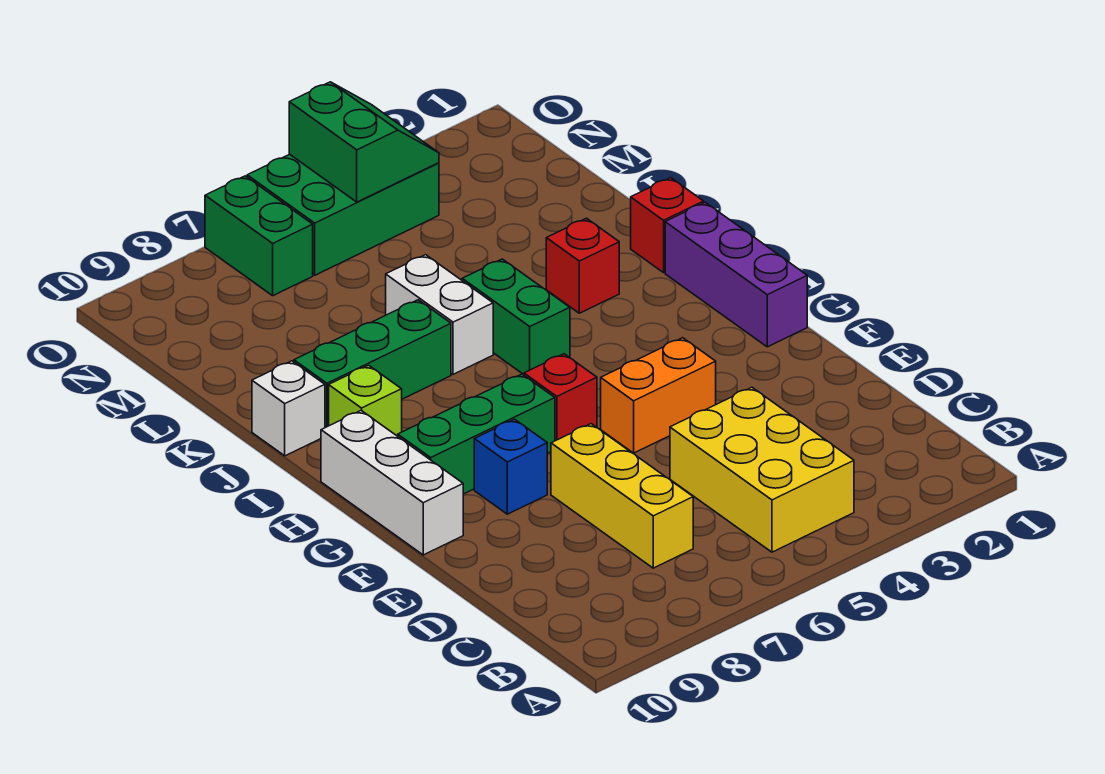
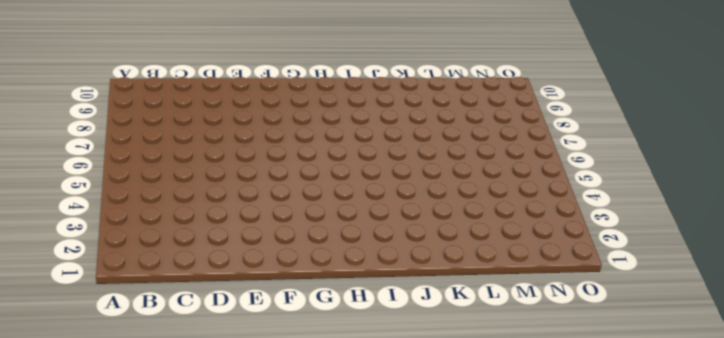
none -> yellow 2x3 brick [670,387,854,552]
none -> yellow 1x3 brick [551,424,693,568]
none -> orange 1x2 brick [601,338,716,453]

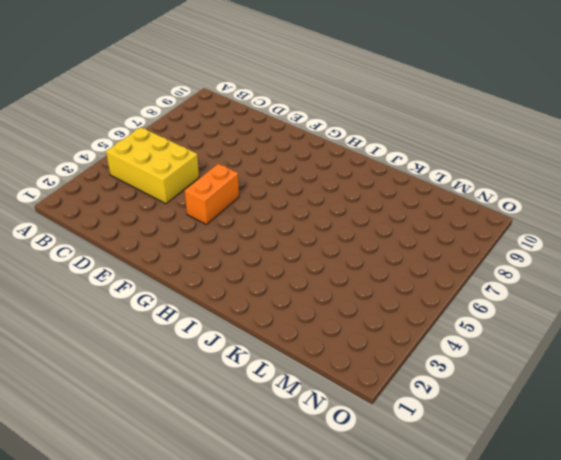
none -> yellow 1x3 brick [551,424,693,568]
none -> blue 1x1 brick [474,419,547,514]
none -> white 1x3 brick [321,410,463,555]

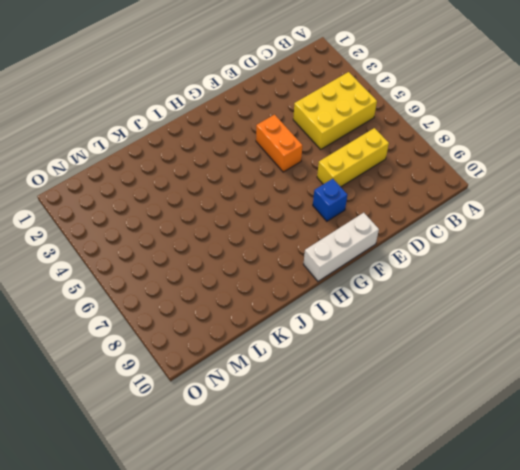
none -> purple 1x3 brick [665,202,807,347]
none -> red 1x1 brick [524,354,597,441]
none -> green 1x3 brick [398,374,555,494]

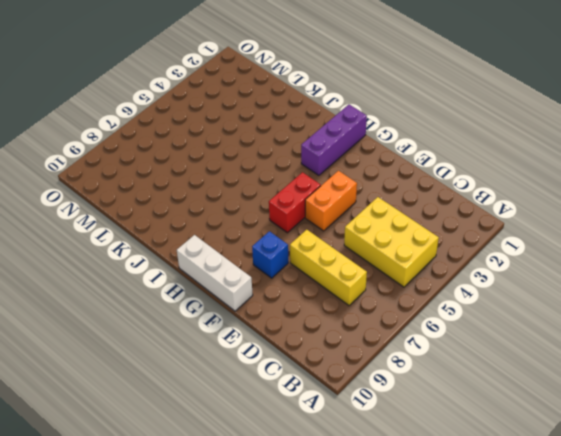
red 1x2 brick [269,172,321,233] -> red 1x1 brick [524,354,597,441]
purple 1x3 brick [301,104,367,175] -> purple 1x3 brick turned to [665,202,807,347]
none -> green 1x3 brick [398,374,555,494]
none -> green 1x2 brick [462,259,570,374]
none -> lime 1x1 brick [329,365,402,436]

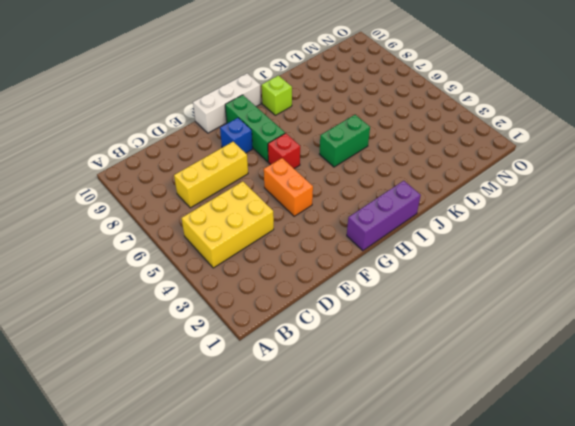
none -> red 1x1 brick [631,178,704,273]
none -> red 1x1 brick [546,218,619,313]
none -> white 1x2 brick [386,255,493,374]

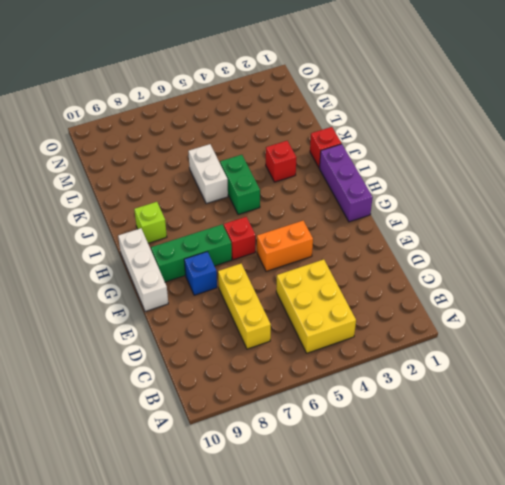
none -> green 1x3 brick [294,300,451,428]
none -> white 1x1 brick [252,361,325,456]
none -> green 2x3 brick [247,154,439,275]

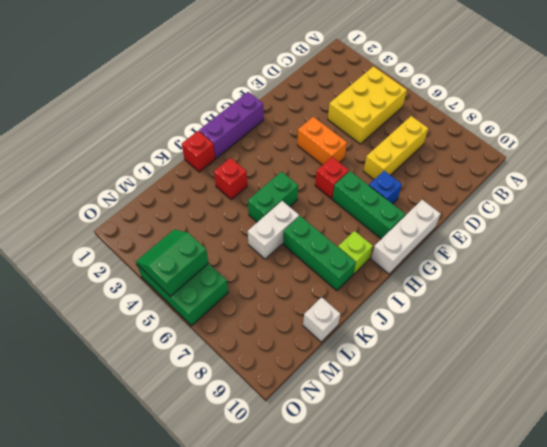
white 1x1 brick [303,297,340,342] -> white 1x1 brick moved to [252,361,325,456]
none -> green 1x2 brick [205,176,313,296]

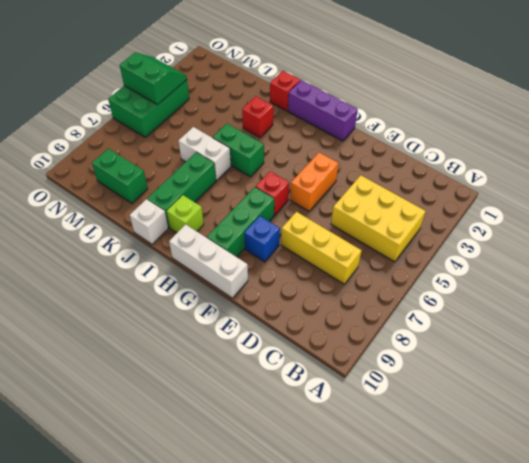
green 1x2 brick [92,149,148,203] -> green 1x2 brick moved to [205,176,313,296]

